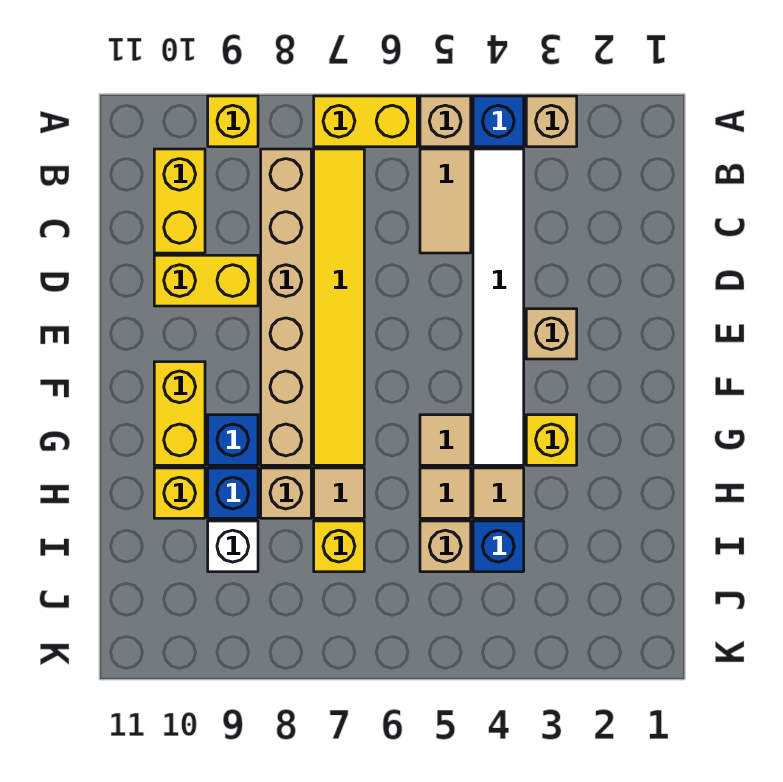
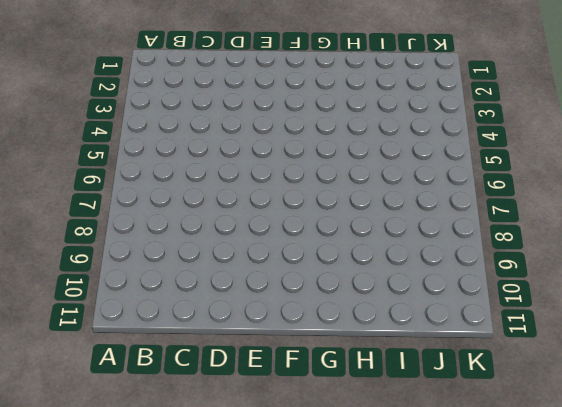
none -> tan 1x1 brick [526,96,577,147]
none -> blue 1x1 brick [473,96,524,147]
none -> tan 1x1 brick [420,96,471,147]

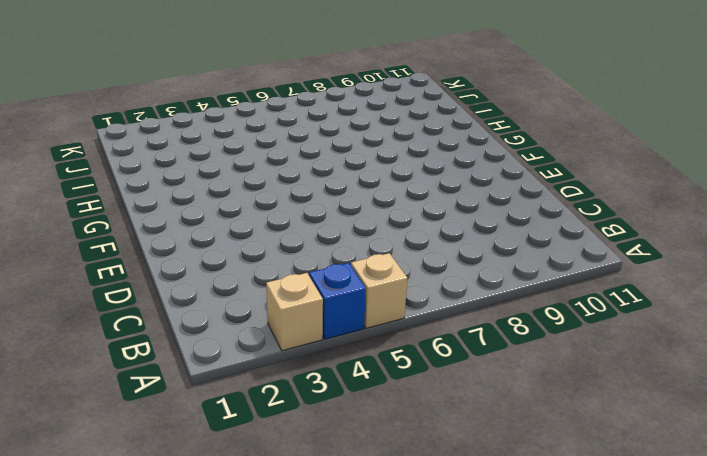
none -> yellow 1x2 brick [314,96,417,147]
none -> yellow 1x1 brick [208,96,258,147]
none -> white 1x6 tile [473,149,524,465]

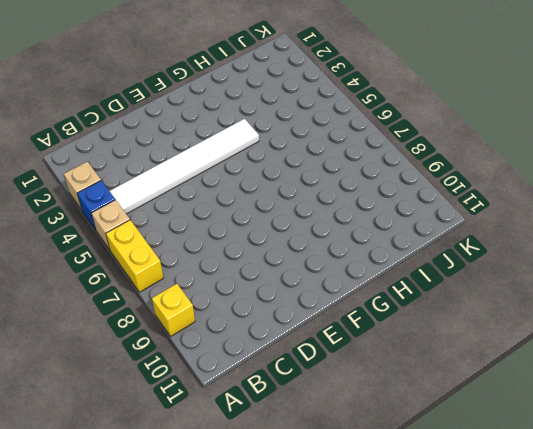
none -> tan 1x2 tile [420,149,471,253]
none -> yellow 1x6 tile [314,149,364,465]
none -> tan 1x6 brick [261,149,311,465]

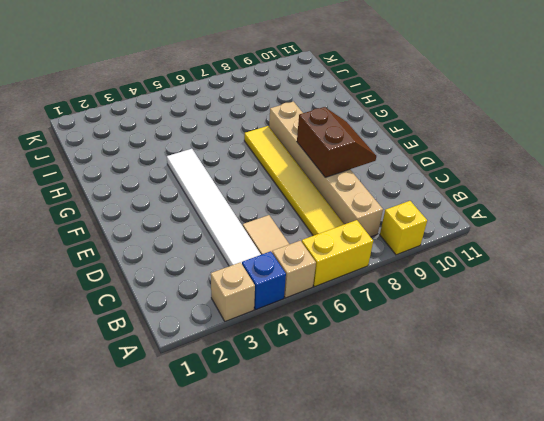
brown 2x2 slope [297,107,376,177] -> none
none -> yellow 1x2 brick [154,149,205,253]
none -> yellow 1x2 brick [154,255,258,306]
none -> tan 1x1 brick [526,309,577,359]

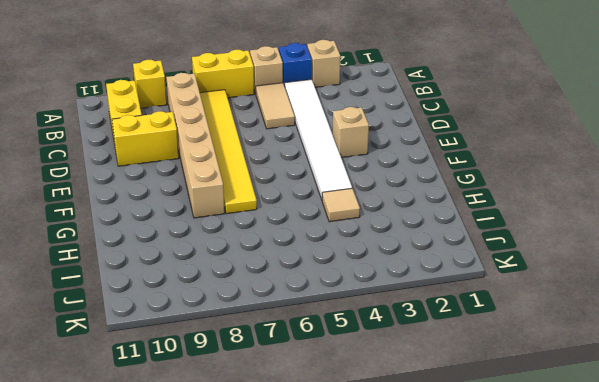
none -> yellow 1x2 brick [154,362,205,465]
none -> yellow 1x1 brick [526,415,577,465]
none -> tan 1x1 tile [420,415,471,465]

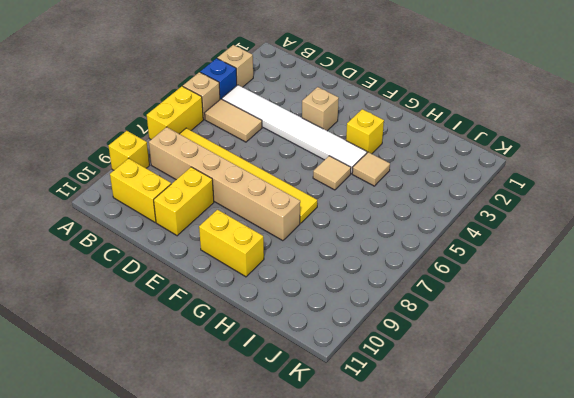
none -> blue 1x1 brick [208,415,258,465]
none -> tan 1x1 tile [420,468,471,518]
none -> tan 1x1 tile [314,468,364,518]

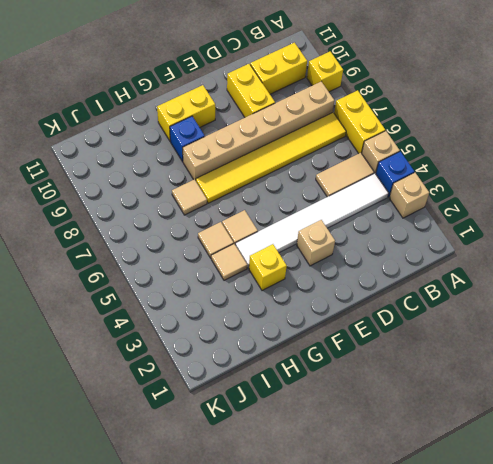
none -> tan 1x1 brick [261,468,311,518]
none -> blue 1x1 brick [208,468,258,518]
none -> yellow 1x1 brick [154,468,205,518]

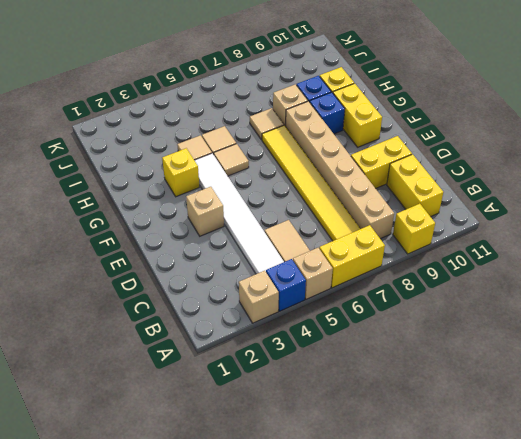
none -> blue 1x1 brick [473,521,524,572]
none -> tan 1x1 brick [420,521,471,572]
none -> yellow 1x1 brick [314,521,364,572]

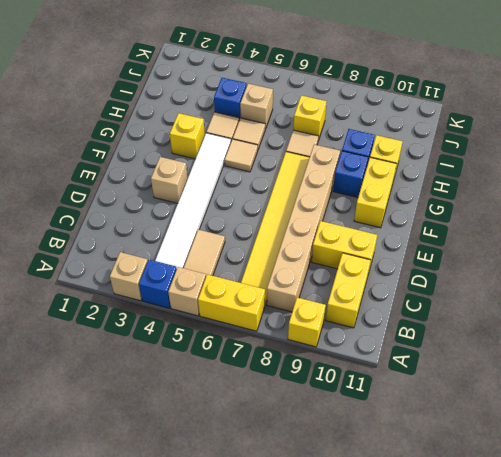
none -> tan 1x1 brick [261,468,311,518]
none -> white 1x1 brick [208,521,258,572]

